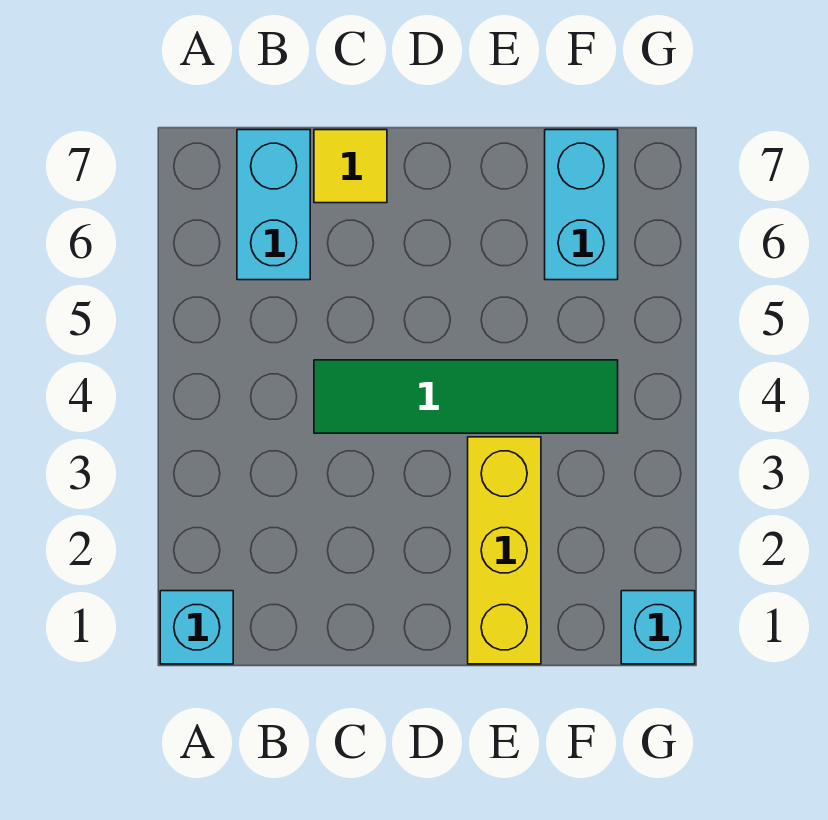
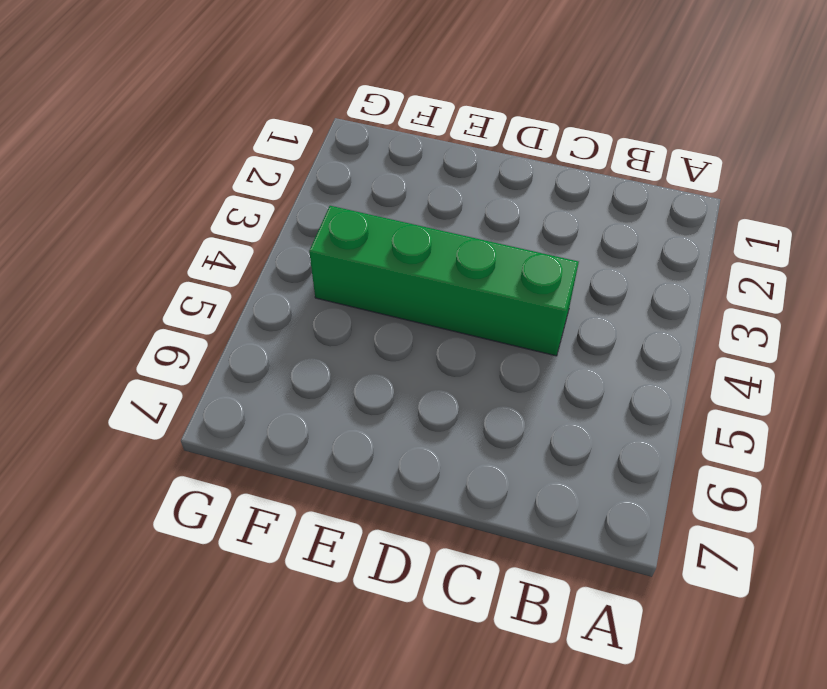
green 1x4 brick [309,206,579,356] -> green 1x4 tile [314,360,618,433]
none -> cyan 1x1 brick [160,591,233,664]
none -> cyan 1x2 brick [237,130,310,280]

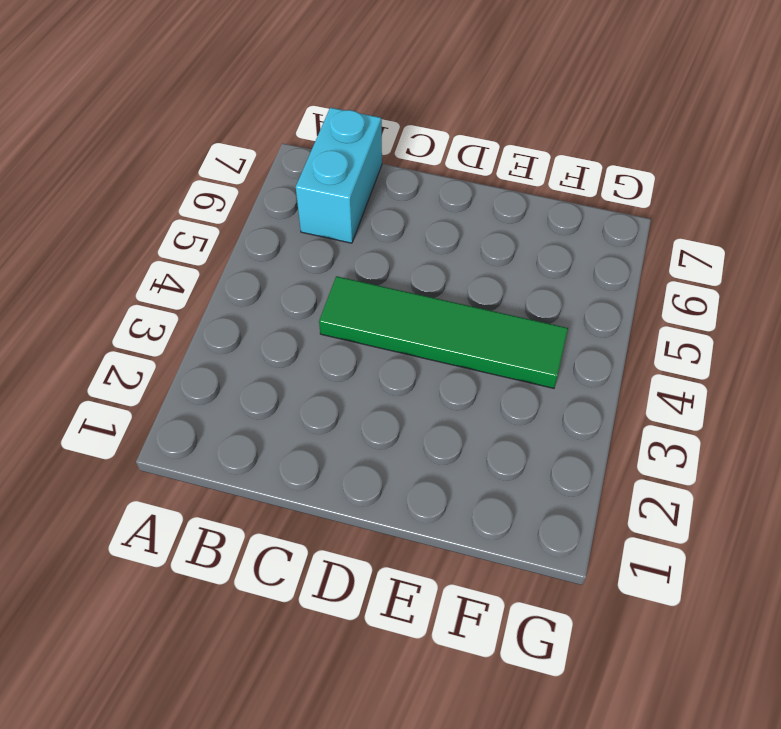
none -> cyan 1x1 brick [160,591,233,664]
none -> yellow 1x1 tile [314,130,387,203]

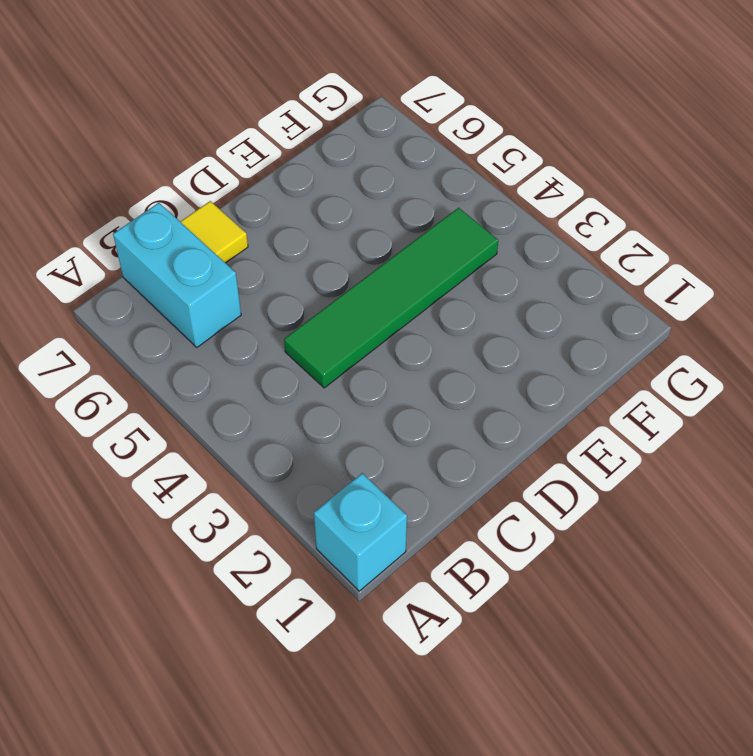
none -> yellow 1x3 brick [468,437,541,664]
none -> cyan 1x2 brick [545,130,618,280]

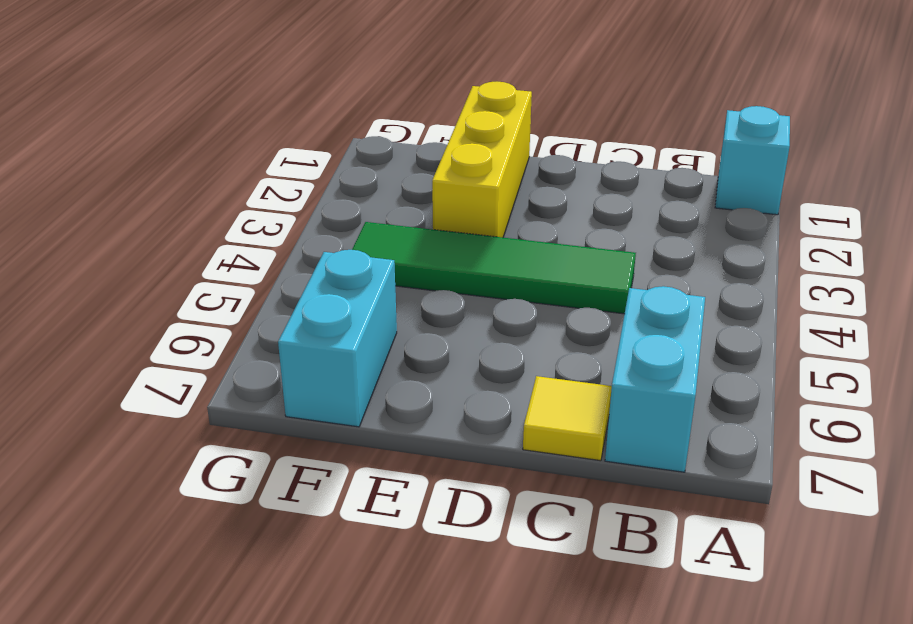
none -> cyan 1x1 brick [621,591,695,664]

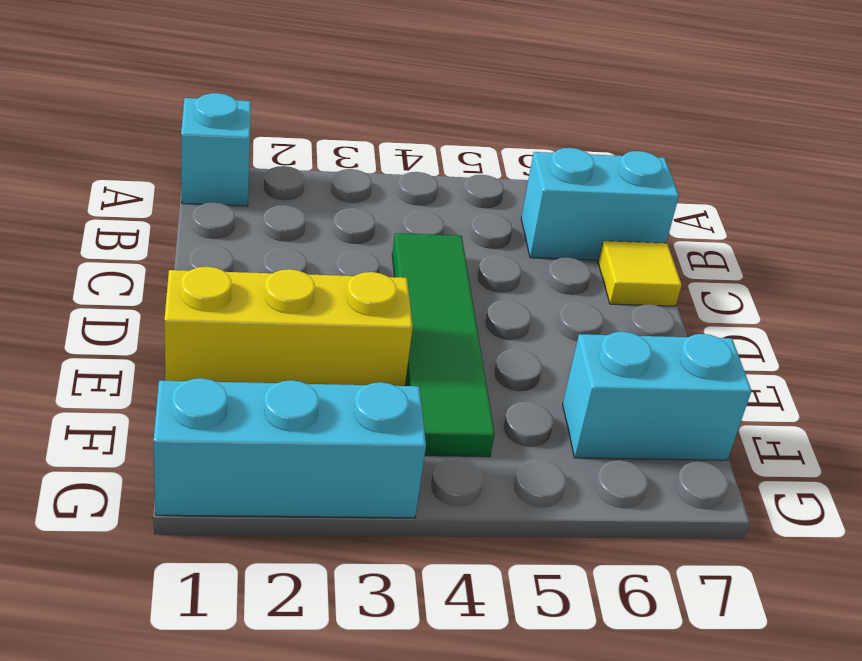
cyan 1x3 brick [154,378,426,518] -> cyan 1x1 brick [621,591,695,664]

